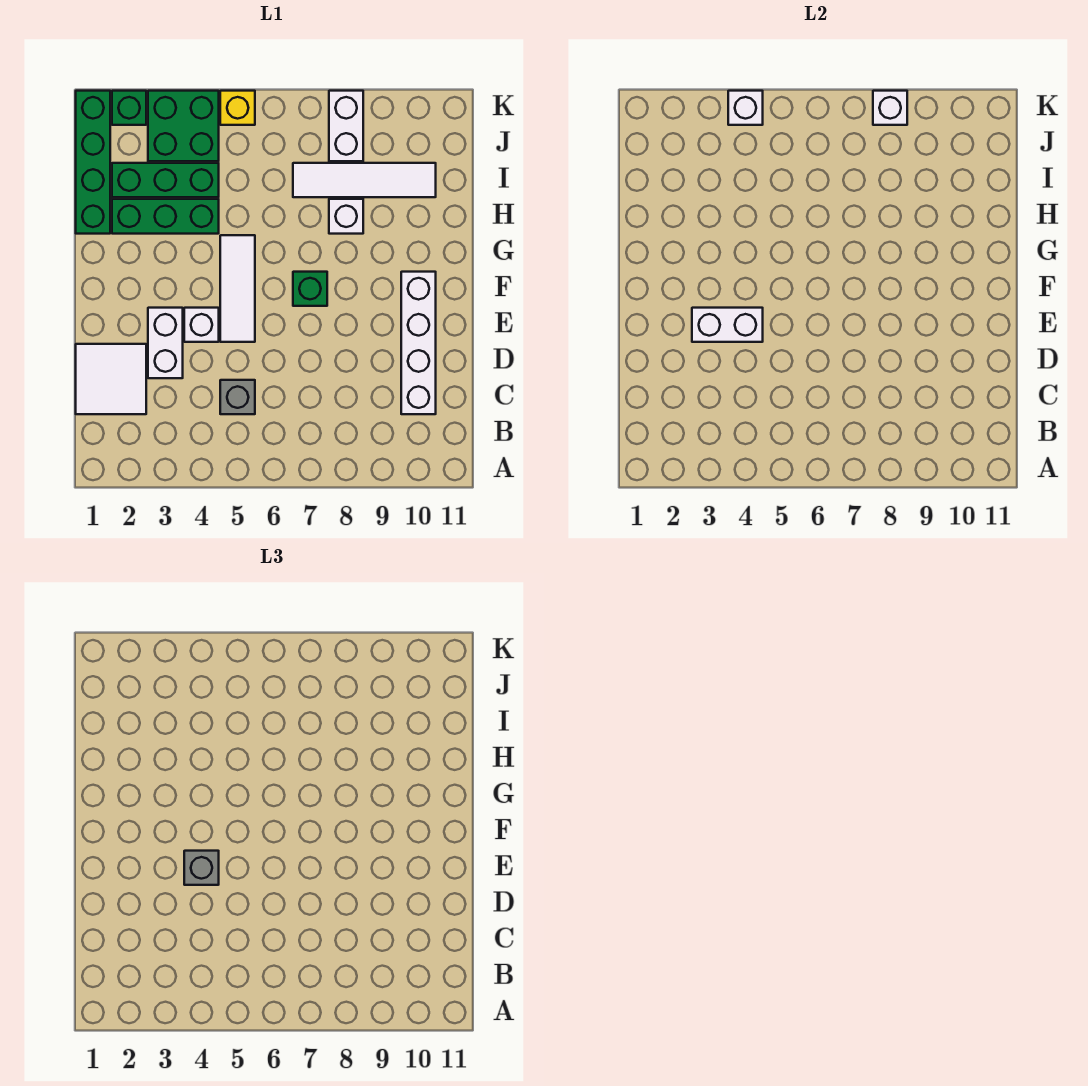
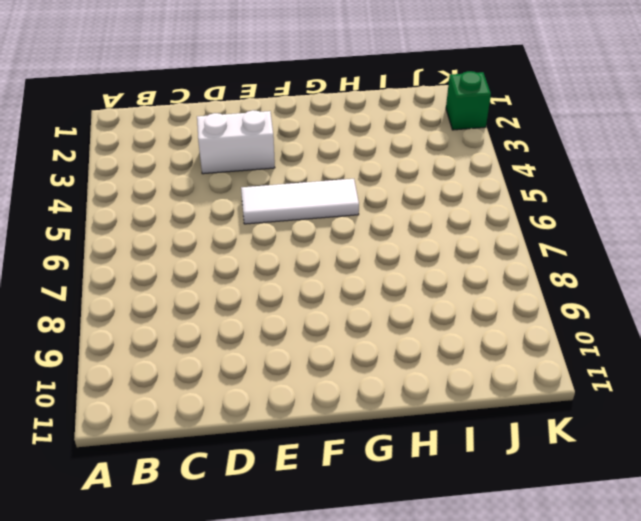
none -> white 2x2 tile [76,344,146,414]
none -> grey 1x1 brick [220,380,255,414]
none -> white 1x4 brick [401,272,436,414]

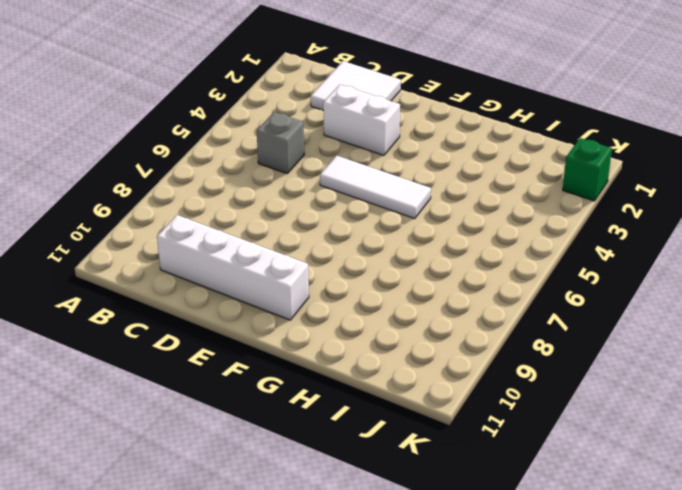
none -> white 1x1 brick [184,308,219,342]
none -> green 1x1 brick [293,272,327,306]
none -> green 1x4 brick [76,91,110,234]

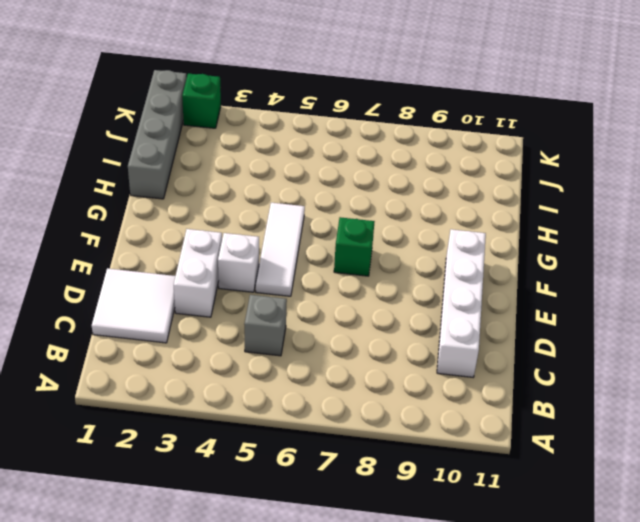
grey 1x4 brick [128,70,187,199] -> green 1x4 brick [76,91,110,234]
none -> green 1x3 brick [112,199,219,234]
none -> white 1x1 brick [329,199,363,234]
none -> green 1x3 brick [112,163,219,197]

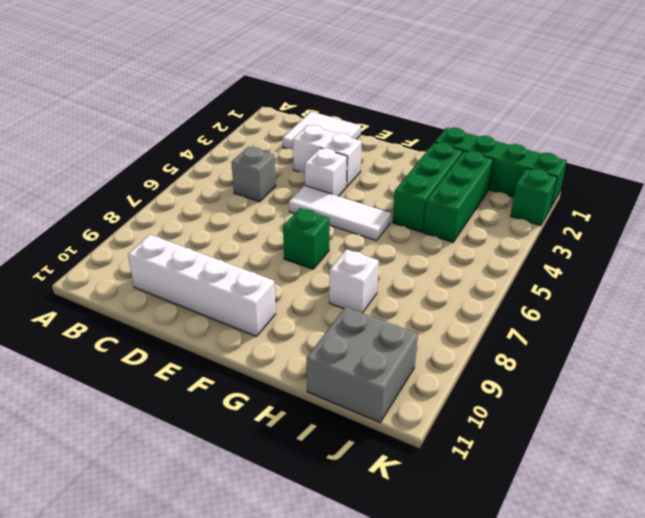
grey 2x2 brick [306,307,418,422] -> white 1x4 tile [293,163,436,197]
none -> green 2x2 brick [148,91,219,161]
none -> white 1x2 brick [329,91,363,161]
none -> yellow 1x1 brick [220,91,255,125]

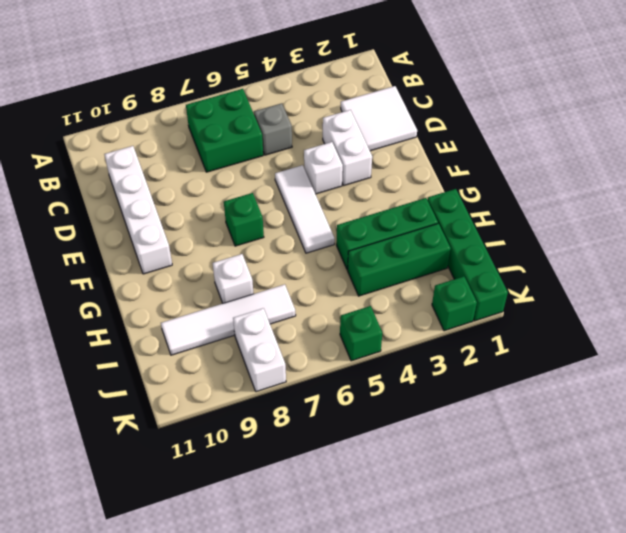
green 2x2 brick [186,89,263,172] -> green 2x2 brick moved to [148,91,219,161]
green 1x1 brick [340,306,382,361] -> yellow 1x1 brick [220,91,255,125]
none -> white 1x2 brick [692,308,763,342]
none -> white 1x1 brick [728,91,763,125]
none -> white 1x1 brick [873,91,907,125]

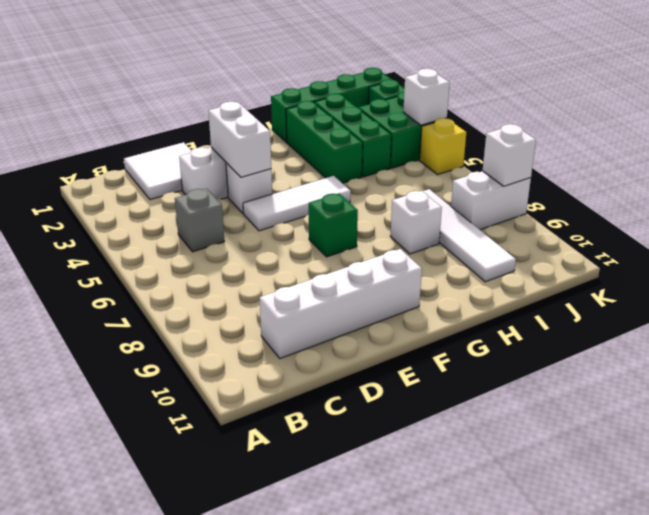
none -> grey 1x1 brick [184,851,219,885]

